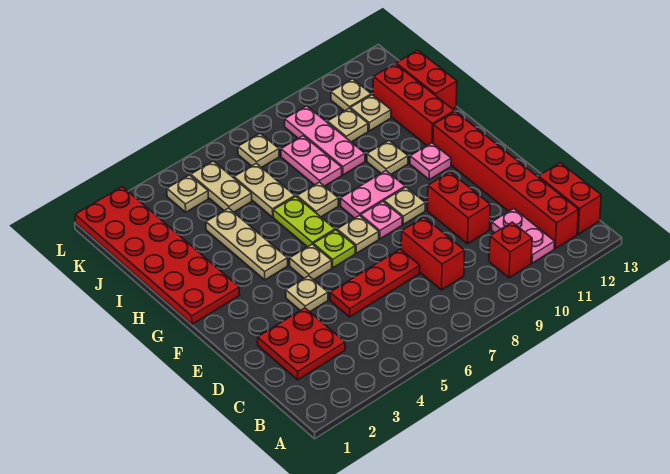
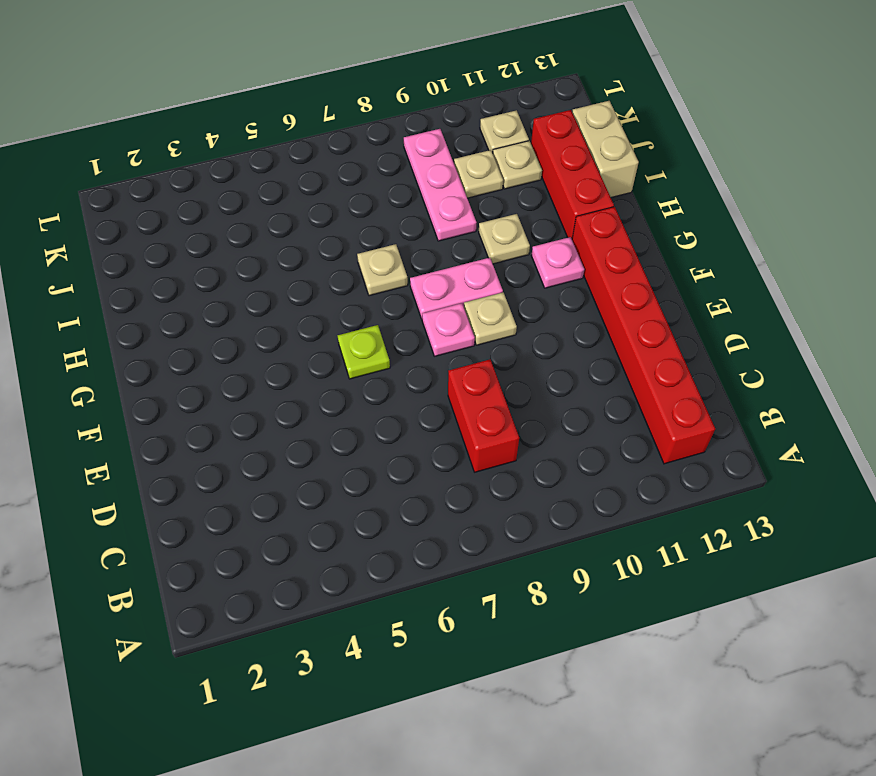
tan 1x2 brick [572,101,639,197] -> red 1x2 brick [396,50,457,109]
none -> red 1x1 brick [489,222,532,278]
none -> pink 1x2 plate [492,209,555,263]
none -> red 1x2 brick [539,163,601,234]
none -> red 2x2 plate [258,308,345,380]

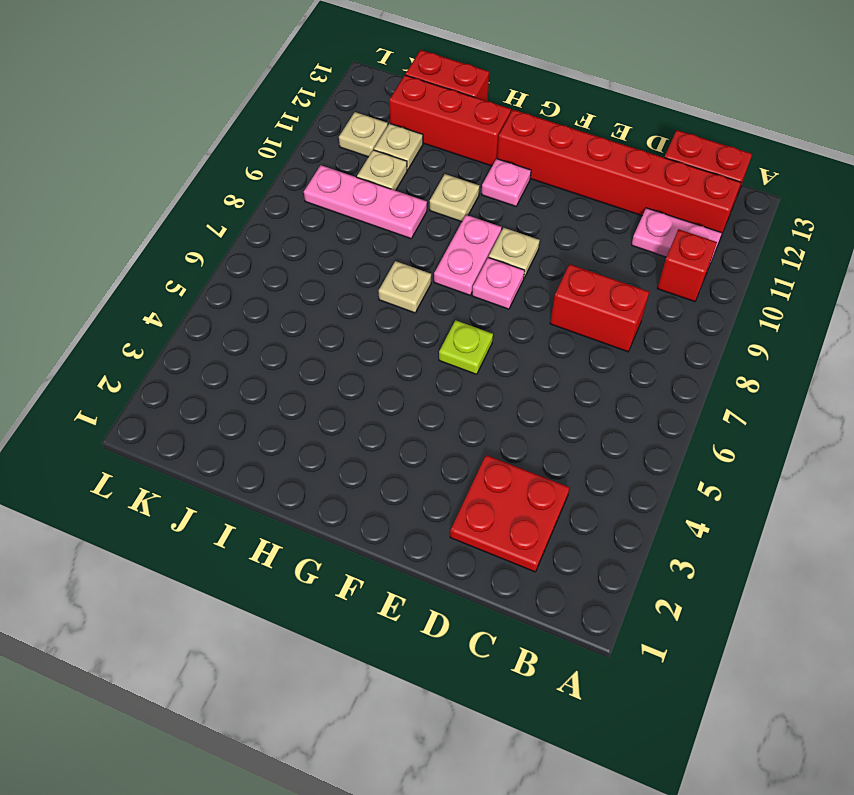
none -> red 1x3 plate [330,249,420,317]
none -> red 1x2 brick [427,172,490,244]
none -> tan 1x1 plate [286,276,328,312]
none -> tan 1x1 plate [290,244,332,280]

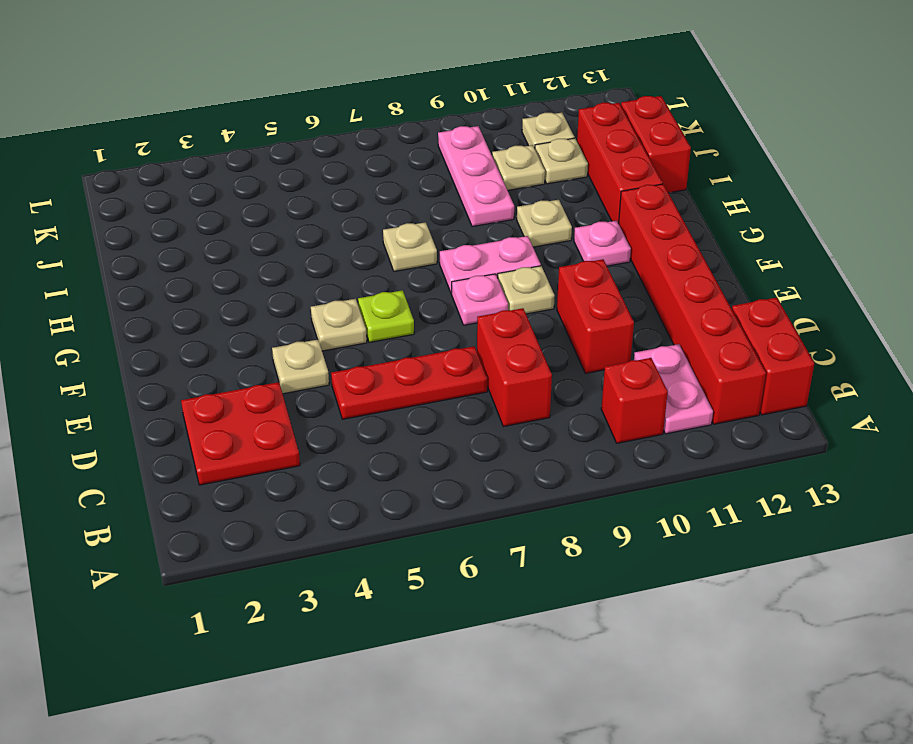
none -> tan 1x1 plate [337,215,379,253]
none -> red 2x6 plate [75,187,240,324]
none -> tan 1x3 plate [206,208,288,280]
none -> lime 1x2 plate [273,197,335,247]

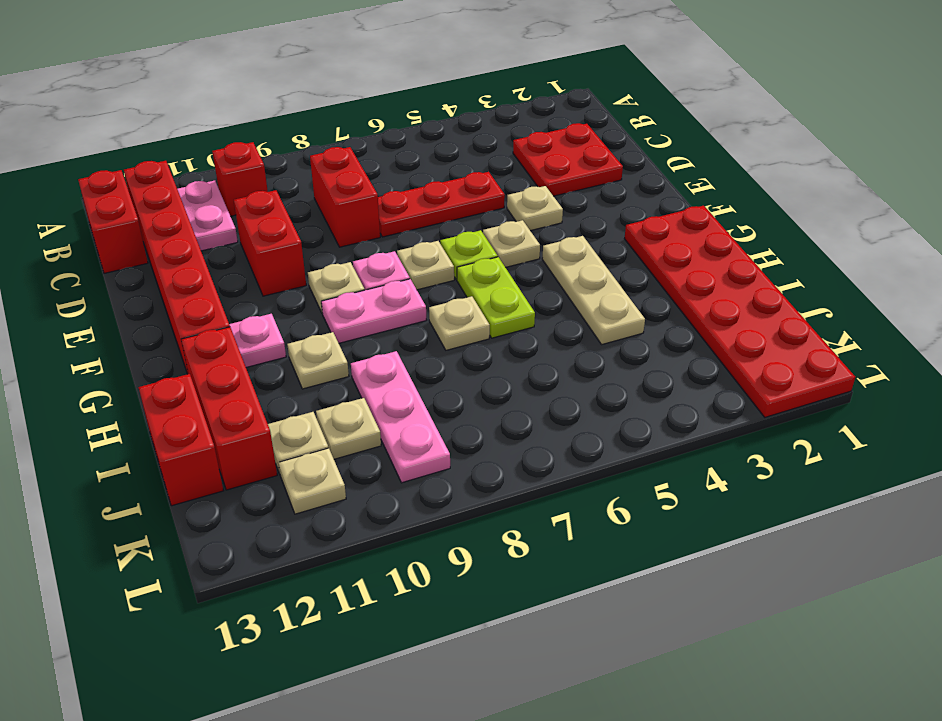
none -> tan 1x2 plate [234,163,295,217]
none -> pink 1x2 plate [281,136,342,186]
none -> tan 1x2 plate [191,161,252,212]
none -> tan 1x1 plate [167,175,208,212]

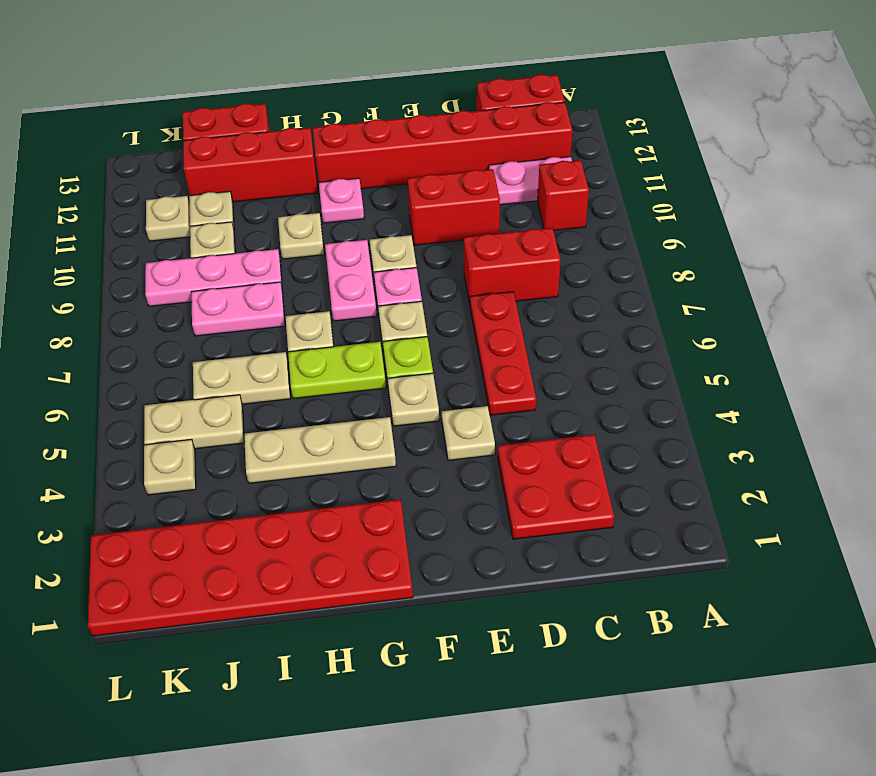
none -> tan 1x1 plate [238,133,279,167]

